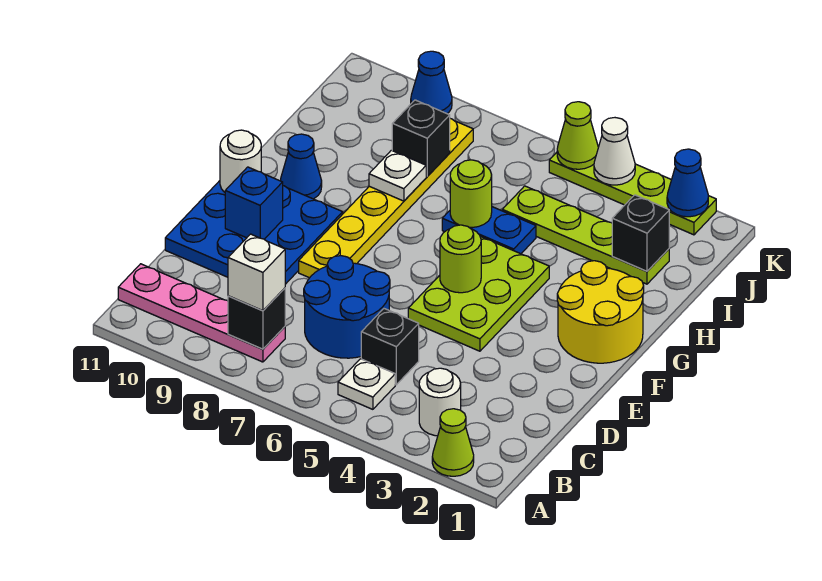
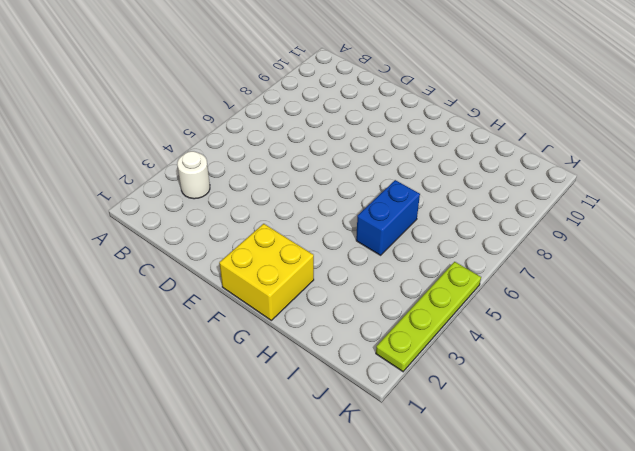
yellow 2x2 brick [219,224,314,320] -> yellow 2x2 round brick [557,261,644,363]
blue 1x2 brick [356,180,420,255] -> blue 1x2 plate [442,207,536,254]
none -> lime 1x1 cone [432,409,474,476]
none -> white 1x1 plate [338,359,395,409]
none -> pink 1x4 plate [118,264,285,362]

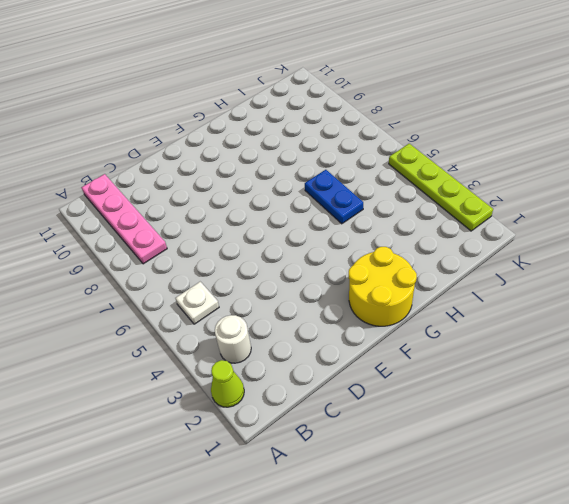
none -> black 1x1 brick [361,309,419,385]
none -> blue 2x2 round brick [304,256,390,358]
none -> blue 3x3 plate [165,181,343,284]

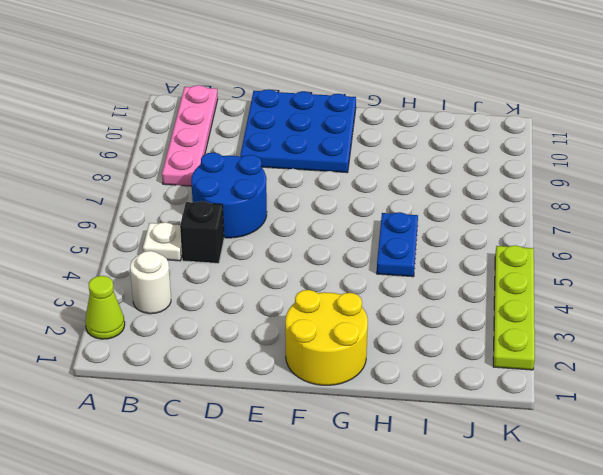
none -> lime 2x3 plate [408,236,549,351]
none -> yellow 1x6 plate [299,119,473,278]
none -> blue 1x1 cone [280,134,322,199]

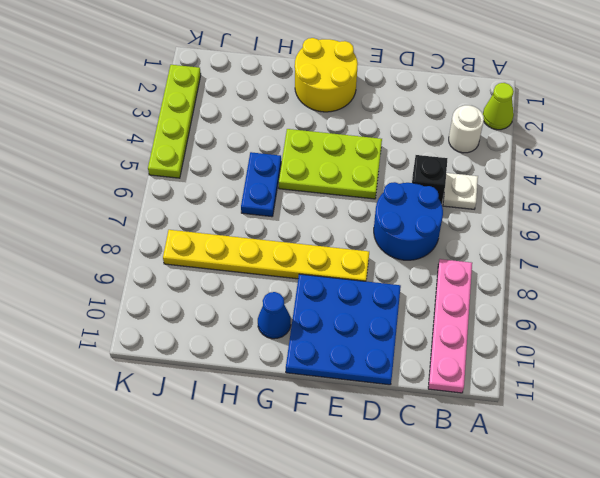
none -> lime 1x4 plate [502,186,669,284]
none -> blue 1x1 cone [411,51,452,114]
none -> black 1x1 brick [228,288,285,349]

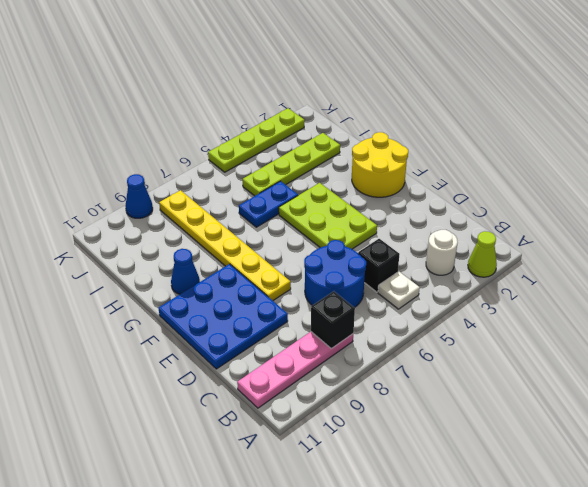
none -> blue 1x1 brick [225,167,283,239]
none -> lime 1x1 round brick [440,225,481,293]
none -> white 1x1 round brick [220,130,261,192]

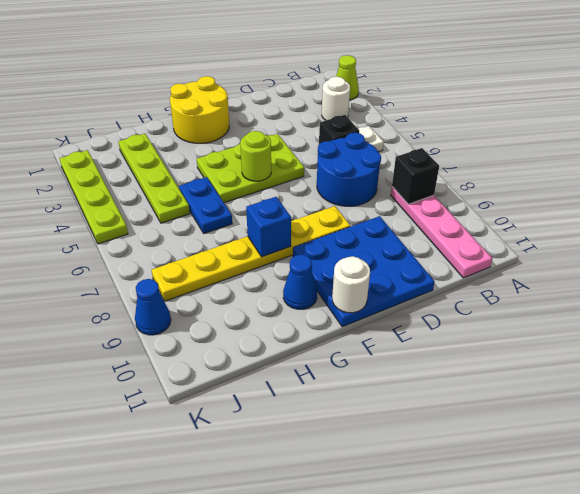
blue 1x1 brick [246,197,291,257] -> blue 1x1 brick moved to [225,167,283,239]
none -> lime 1x1 round brick [450,160,492,228]
none -> white 1x1 plate [369,150,426,201]
none -> black 1x1 brick [612,195,669,271]

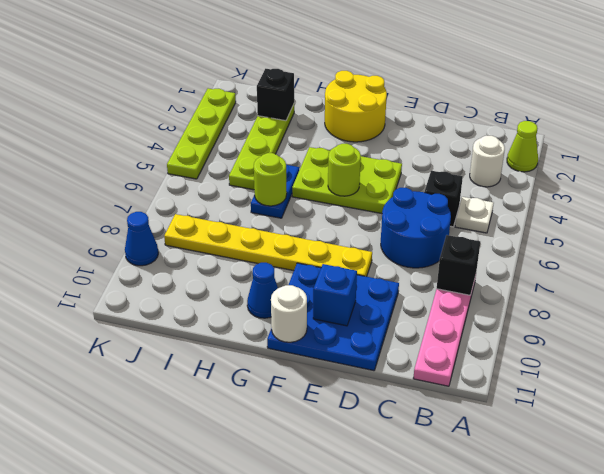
none -> white 1x1 plate [369,150,426,201]
none -> black 1x1 brick [392,100,450,176]
none -> blue 1x1 cone [667,149,708,217]

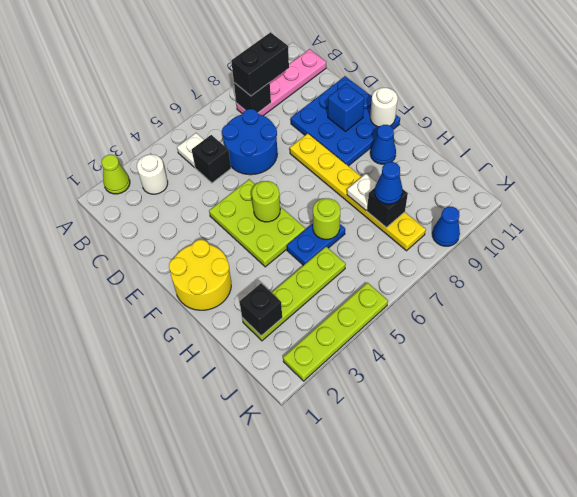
black 1x2 brick [231,32,289,96] -> white 1x1 brick [228,234,285,311]
blue 1x1 cone [375,162,403,204] -> blue 1x1 cone moved to [667,149,708,217]
none -> white 1x1 cone [594,118,635,185]
none -> lime 1x1 cone [557,102,598,169]

